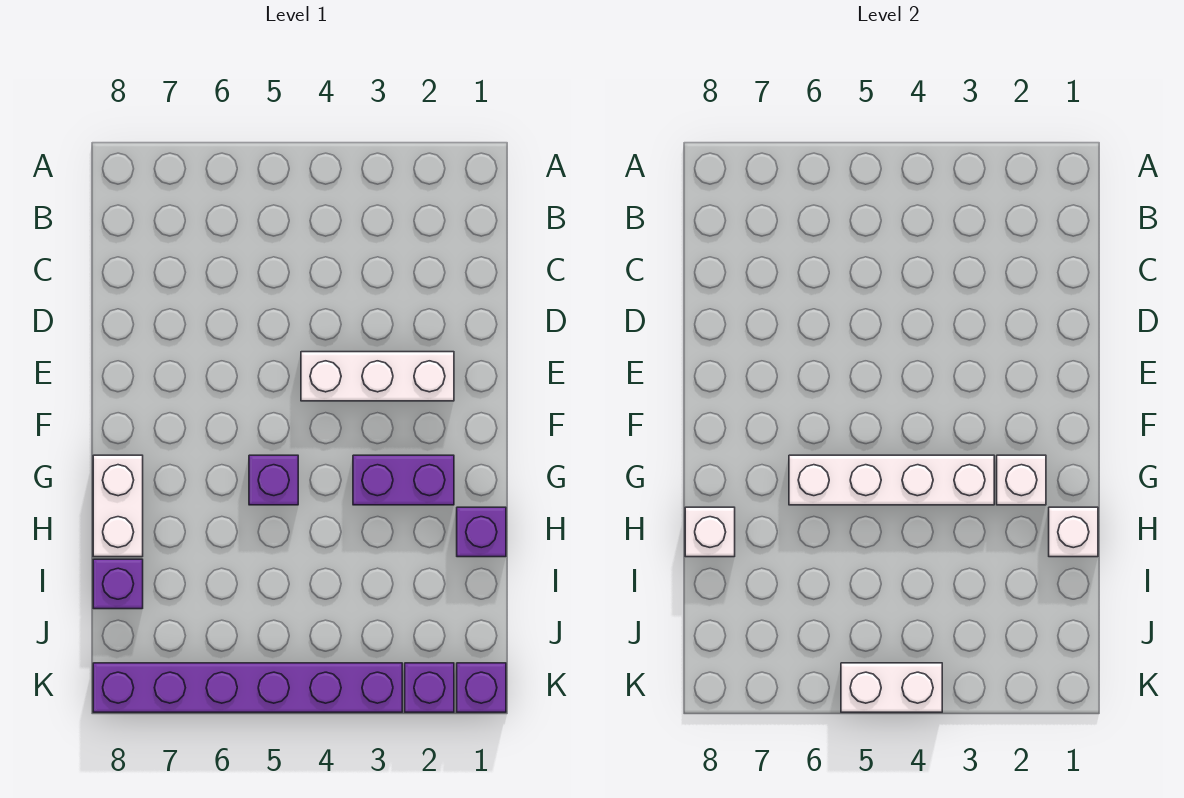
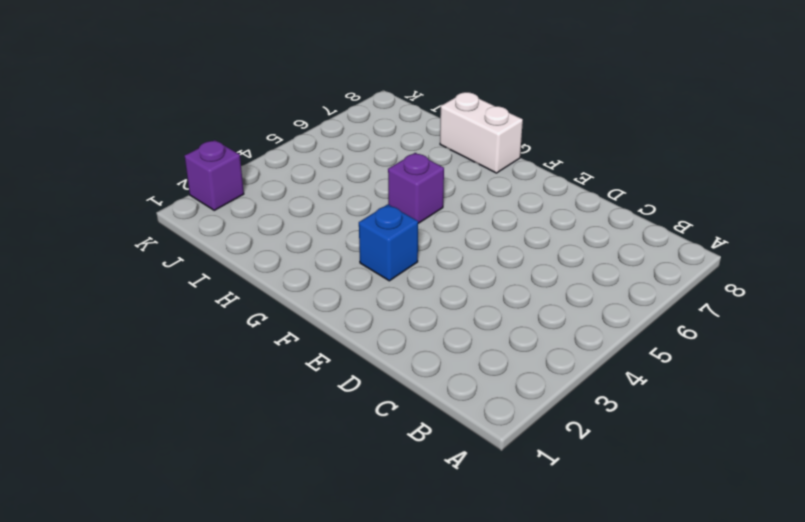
blue 1x1 brick [359,204,418,281] -> none
none -> white 1x3 brick [301,352,454,401]
none -> purple 1x2 brick [353,455,454,505]
none -> purple 1x1 brick [457,507,506,557]

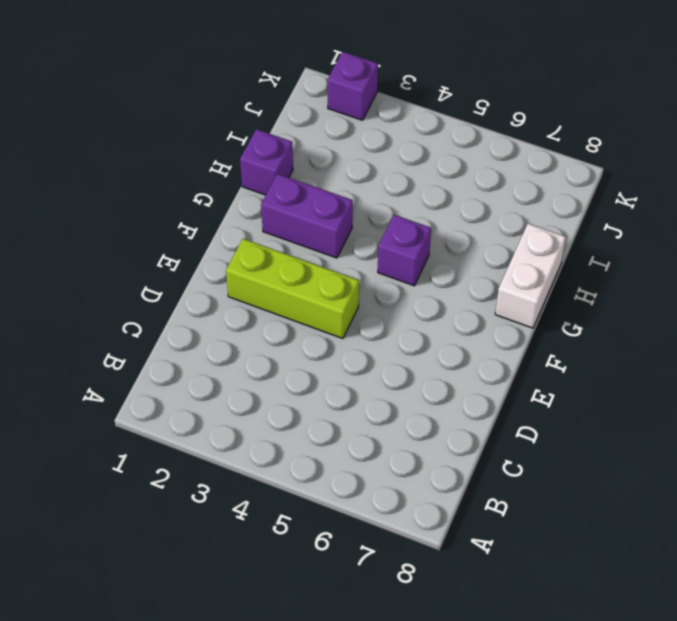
lime 1x3 brick [226,239,359,339] -> white 1x3 brick [301,352,454,401]
none -> purple 1x1 brick [93,559,143,609]
none -> purple 1x1 brick [457,663,506,712]
none -> purple 1x6 brick [93,663,402,712]

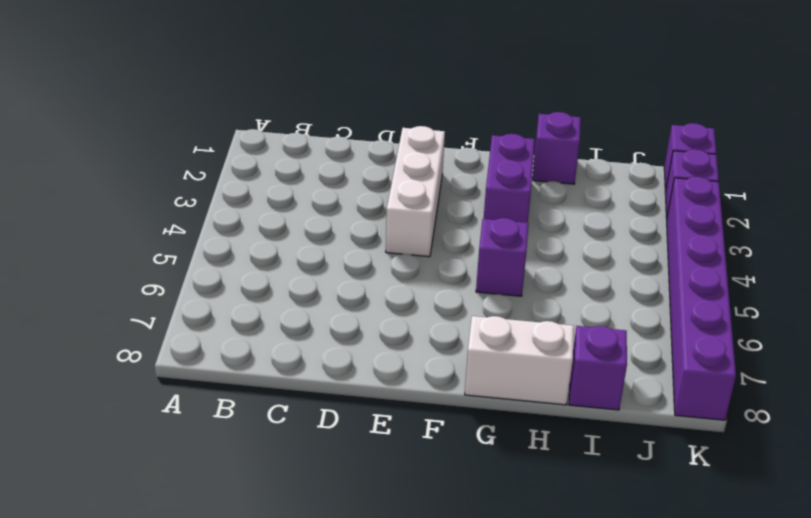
none -> white 1x1 brick [997,455,1046,505]
none -> white 1x4 brick [789,455,994,505]
none -> white 1x1 brick [1049,507,1098,557]

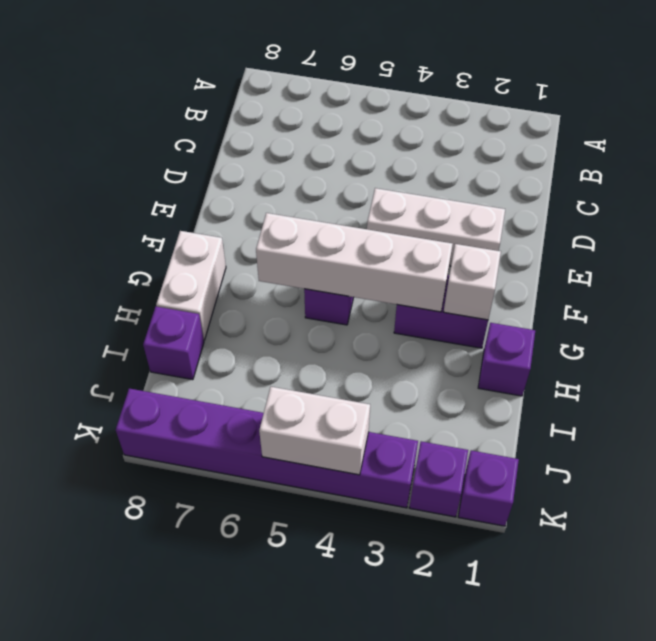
none -> white 1x1 brick [1049,507,1098,557]
none -> white 1x1 brick [685,507,735,557]

